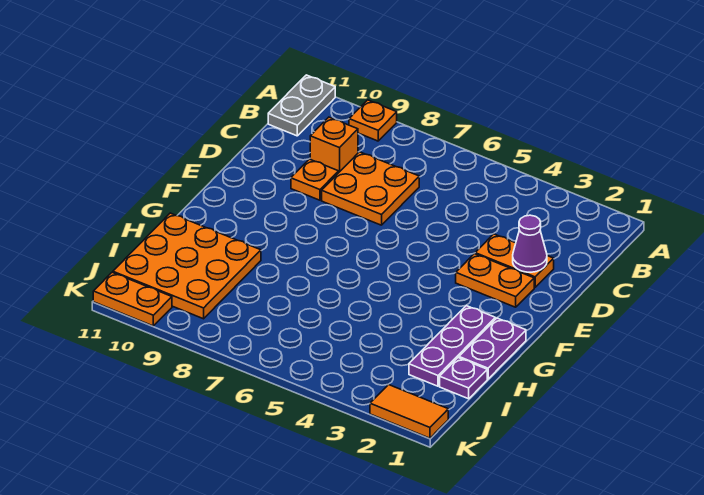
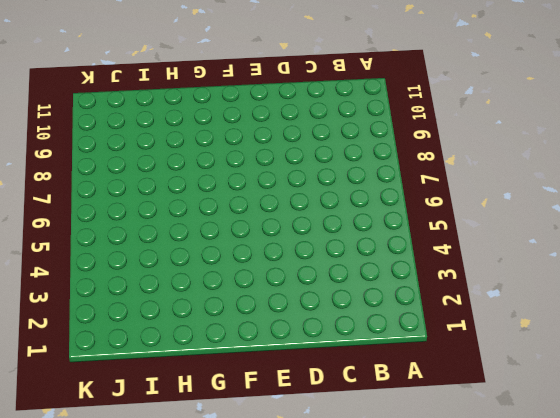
none -> orange 1x1 plate [349,100,397,141]
none -> grey 1x2 plate [268,75,335,136]
none -> orange 2x2 plate [322,152,419,225]

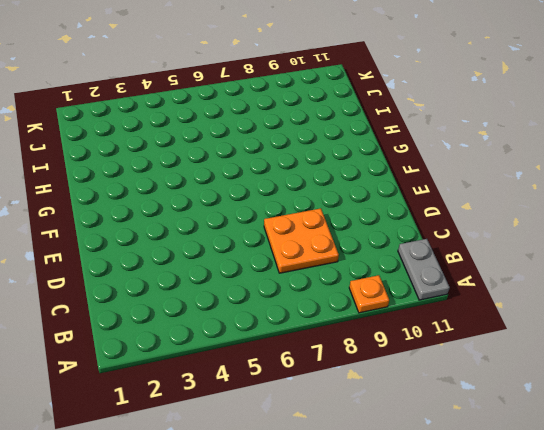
none -> orange 1x1 brick [310,117,358,172]
none -> orange 1x2 plate [475,234,554,288]
none -> orange 1x1 plate [291,159,339,200]

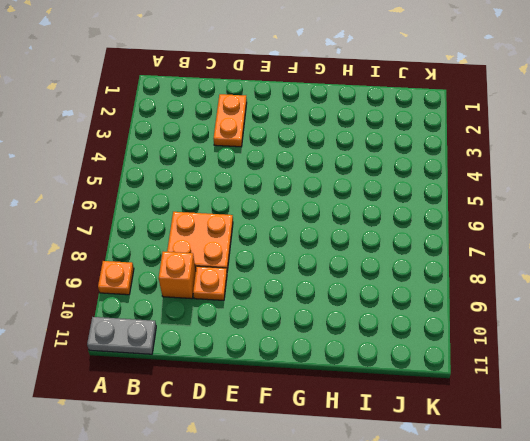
none -> orange 1x2 plate [456,254,534,307]
none -> purple 1x2 plate [459,318,526,379]
none -> purple 1x3 plate [409,306,495,386]

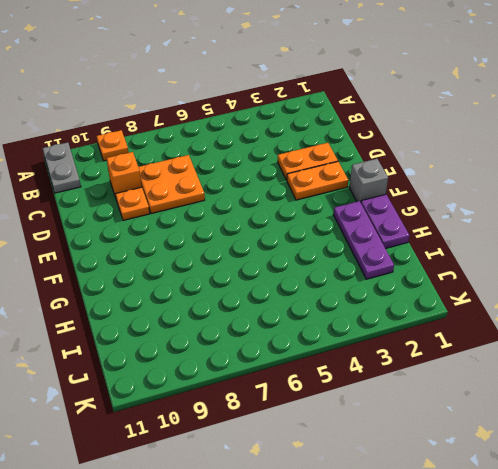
grey 1x1 brick [349,159,388,202] -> none
none -> orange 3x3 plate [113,213,261,319]
none -> purple 1x1 plate [440,358,487,399]
none -> orange 1x2 tile [370,384,448,438]

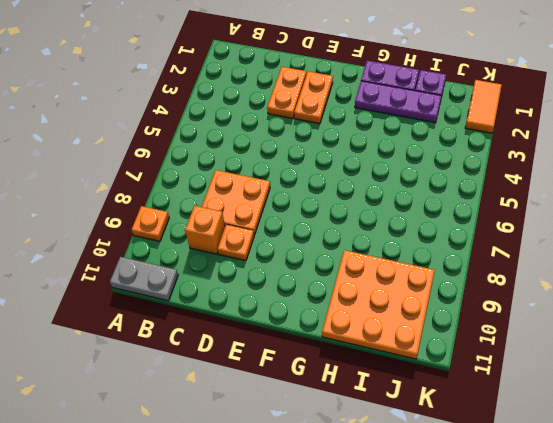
none -> orange 1x2 plate [93,272,172,326]
none -> purple 1x1 cone [513,215,547,272]

